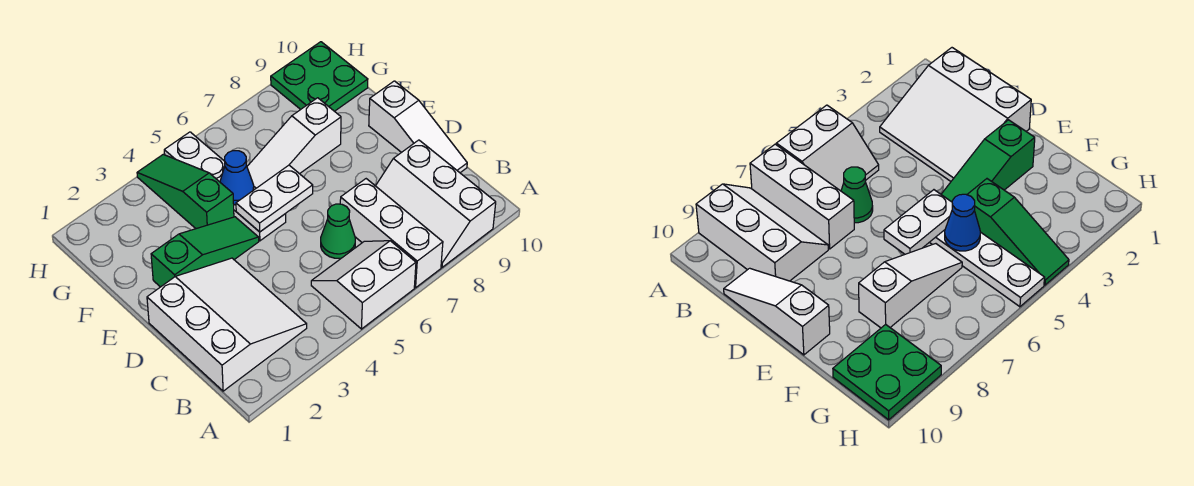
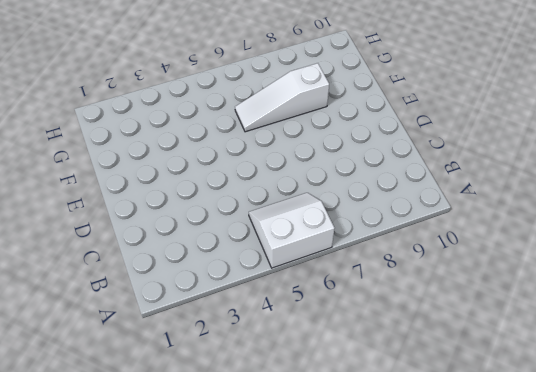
none -> white 1x3 brick [340,179,443,288]
none -> white 2x3 slope [376,140,496,267]
none -> white 3x3 slope [147,258,307,391]

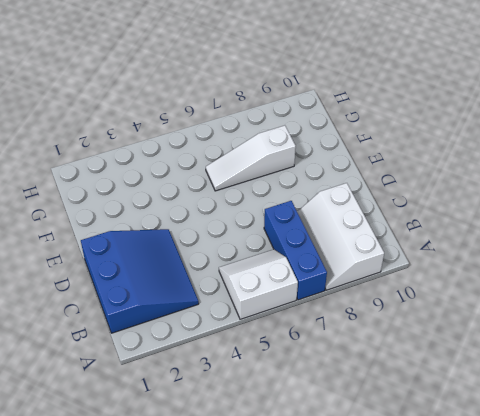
blue 1x3 brick [264,201,327,300] -> white 1x3 brick [340,179,443,288]
blue 3x3 slope [81,229,199,333] -> white 3x3 slope [147,258,307,391]
none -> green 1x1 cone [321,204,355,258]
none -> white 1x3 slope [369,81,467,173]
none -> green 1x3 slope [151,217,259,287]

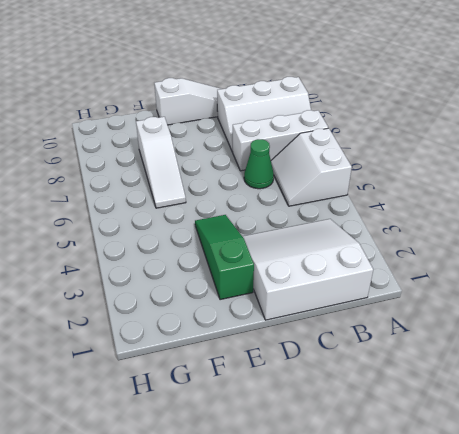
none -> white 1x4 plate [164,132,286,241]
none -> green 1x3 slope [137,154,234,229]
none -> green 2x2 plate [271,42,368,111]

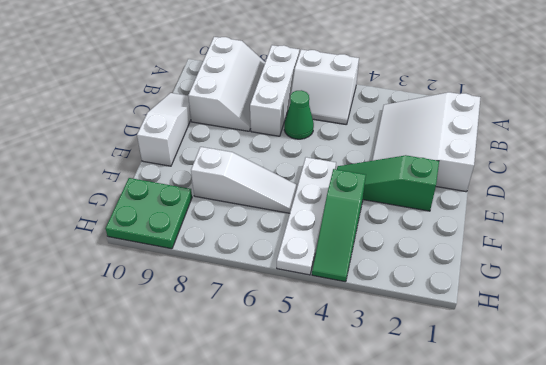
none -> white 1x2 plate [236,165,313,232]
none -> blue 1x1 cone [220,151,254,205]

